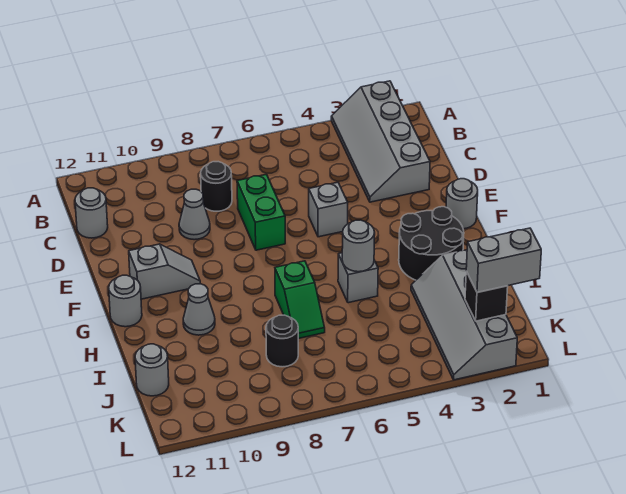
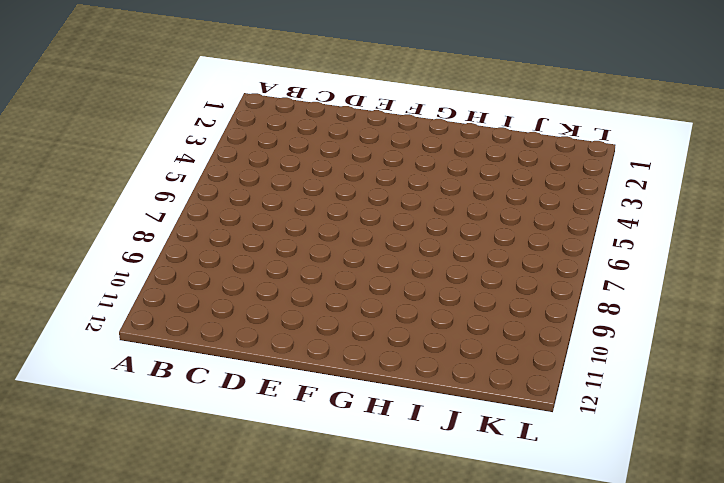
none -> grey 2x4 slope [331,81,430,202]
none -> black 1x1 round brick [201,162,232,211]
none -> grey 1x1 round brick [75,188,108,238]

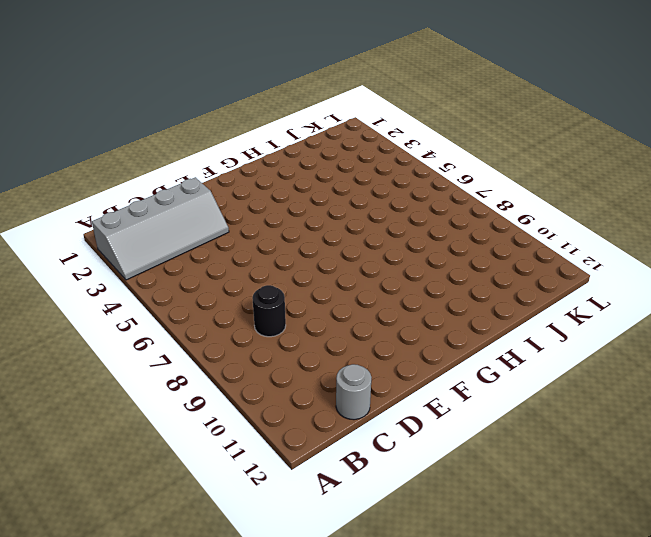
none -> green 1x2 brick [237,174,285,250]
none -> grey 1x1 cone [179,189,210,240]
none -> grey 1x1 brick [309,182,348,237]

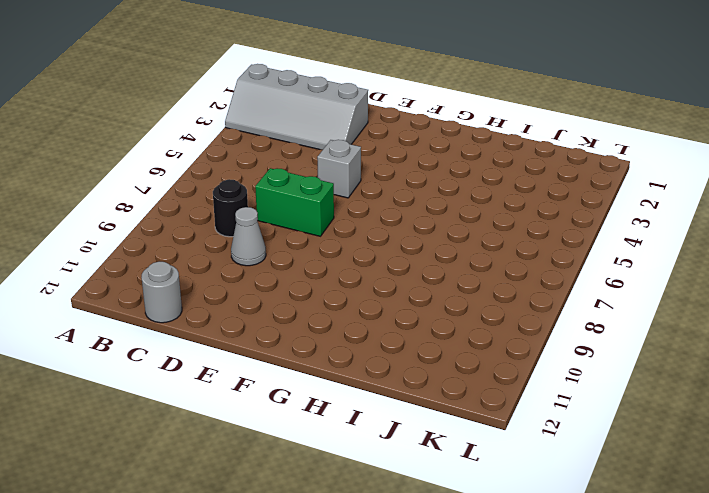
none -> grey 1x1 round brick [446,179,478,229]
none -> grey 1x2 slope [129,244,200,299]
none -> black 2x2 round brick [399,207,464,280]

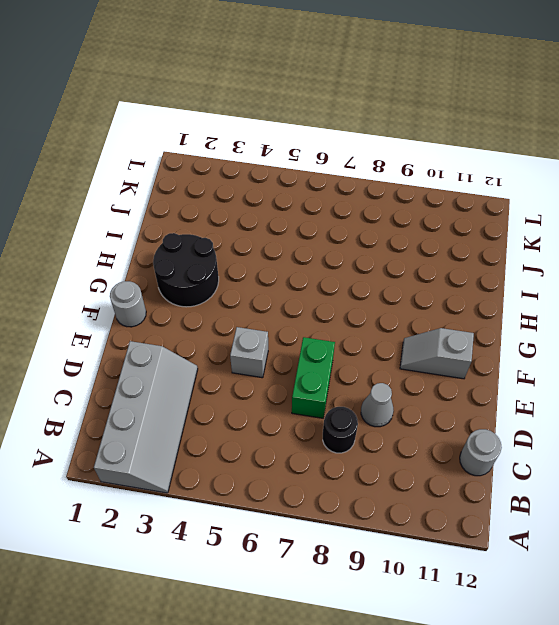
none -> grey 1x1 round brick [109,275,142,327]
none -> grey 1x1 brick [338,253,378,303]
none -> green 1x2 slope [275,261,325,339]

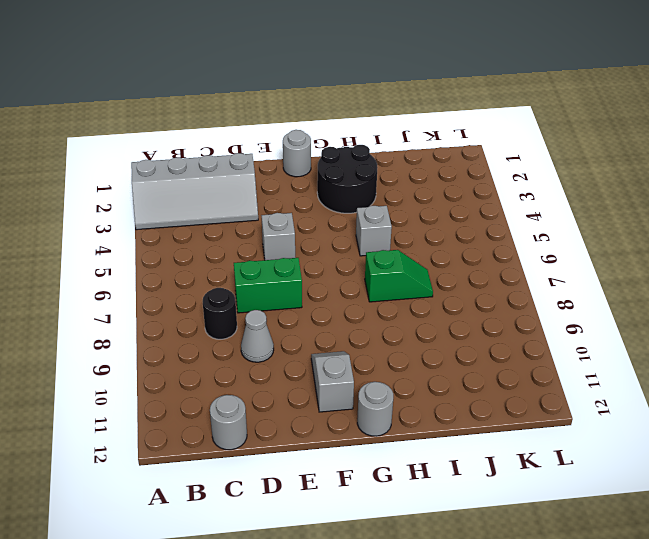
none -> grey 1x1 cone [183,284,215,335]
none -> grey 2x4 slope [411,250,517,380]
none -> black 1x1 round brick [266,315,298,367]

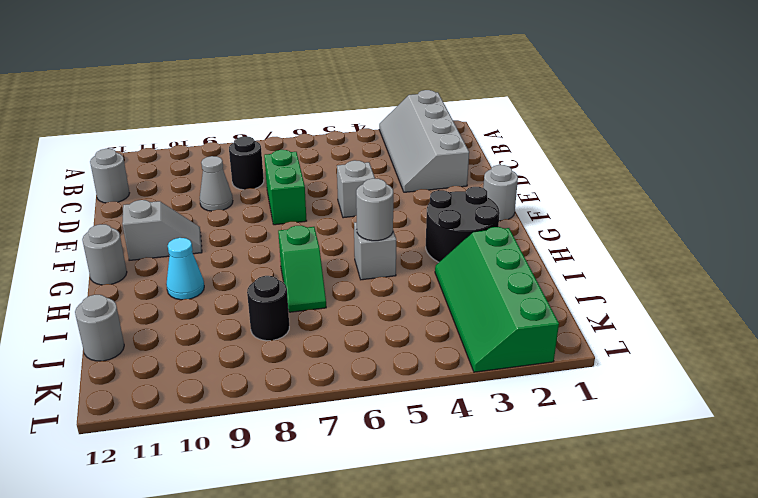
cyan 1x1 cone [166,238,204,300] -> grey 1x1 cone [183,284,215,335]
green 2x4 slope [435,227,559,372] -> grey 2x4 slope [411,250,517,380]
none -> black 1x1 brick [465,272,508,321]
none -> grey 1x2 brick [466,228,541,292]

